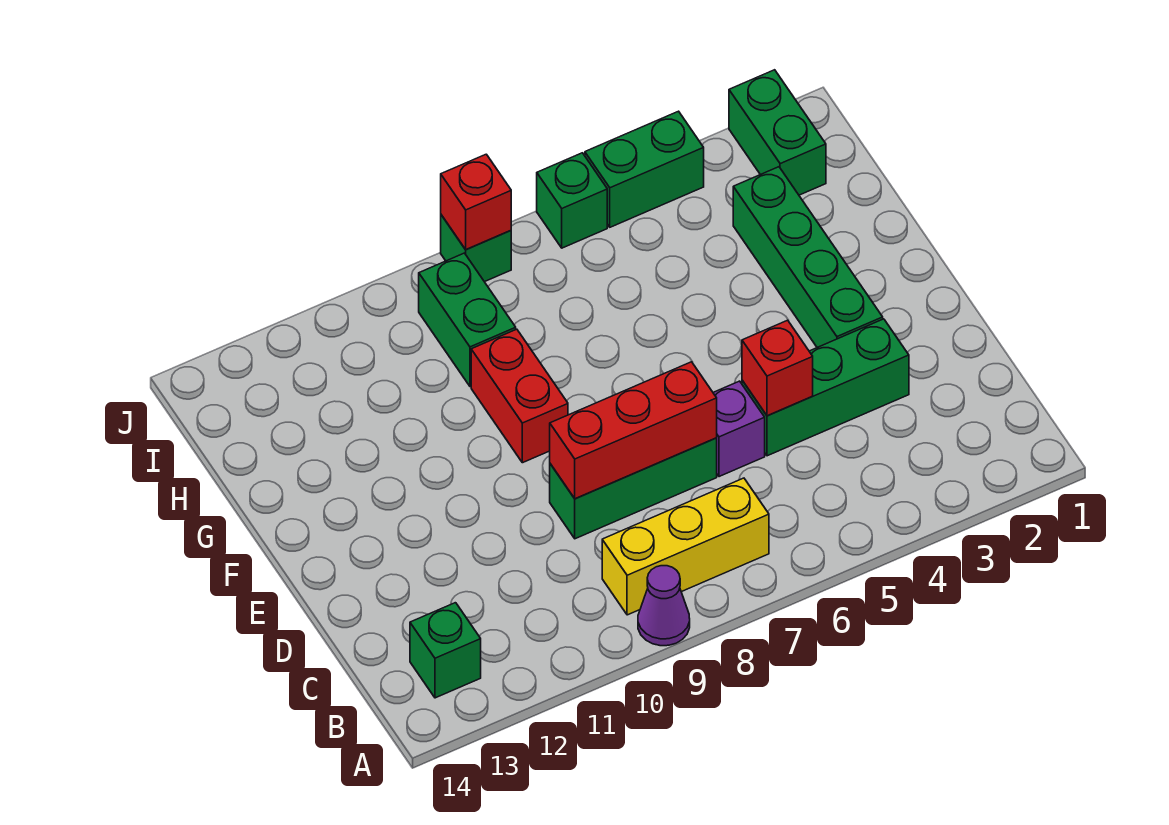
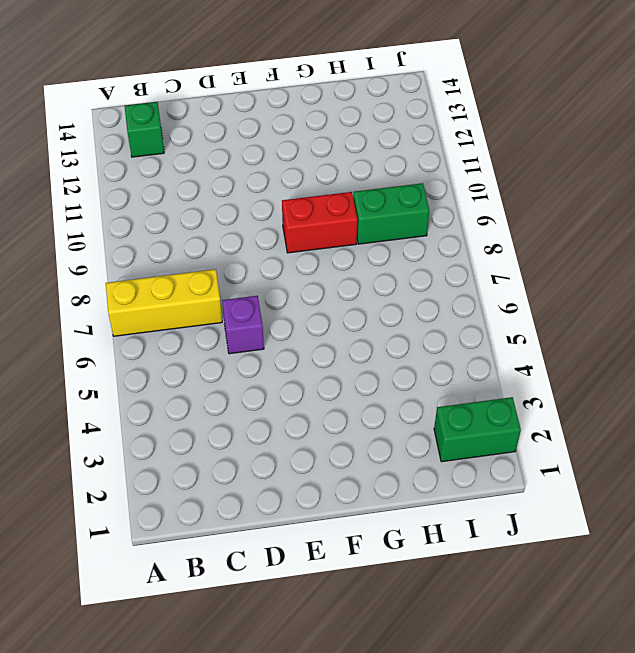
yellow 1x3 brick [106,269,222,336] -> yellow 1x3 brick turned to [602,478,769,615]
none -> purple 1x1 cone [638,566,690,646]
none -> green 1x3 brick [742,319,909,456]
none -> green 1x3 brick [550,438,717,539]

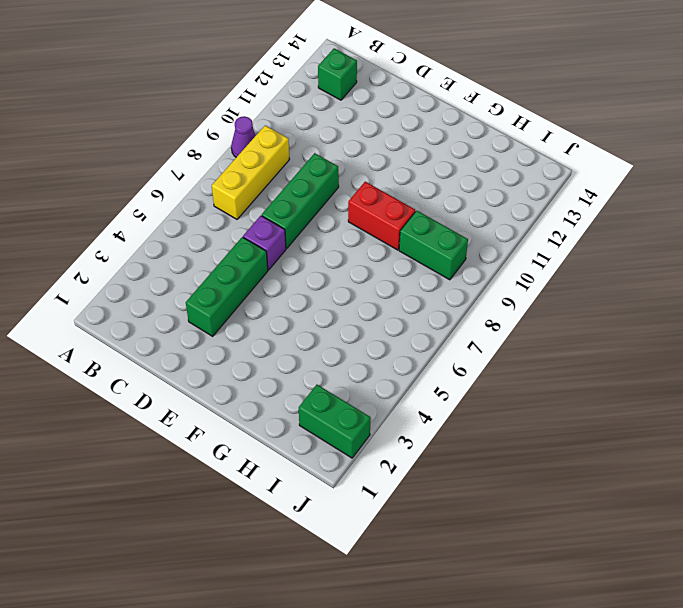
none -> green 1x4 brick [733,167,883,347]
none -> green 1x2 brick [585,111,704,227]
none -> green 1x1 brick [537,153,607,248]

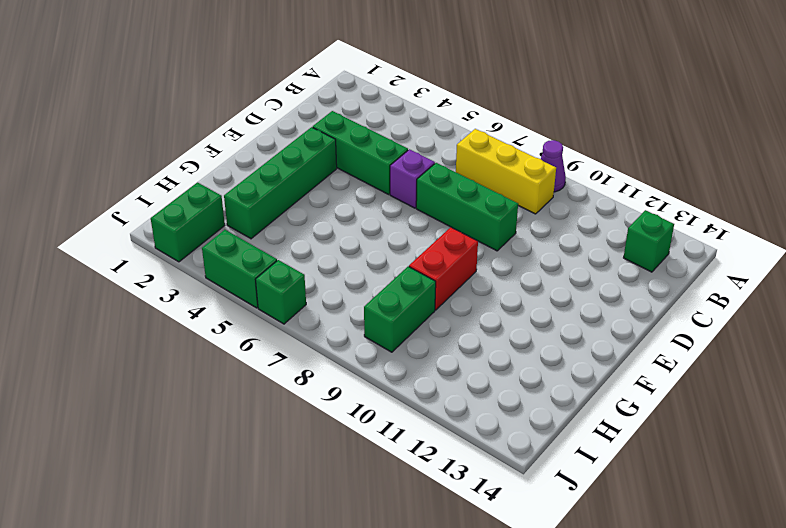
none -> green 1x1 brick [441,215,511,282]
none -> red 1x1 brick [742,320,813,416]
none -> red 1x3 brick [550,362,717,499]

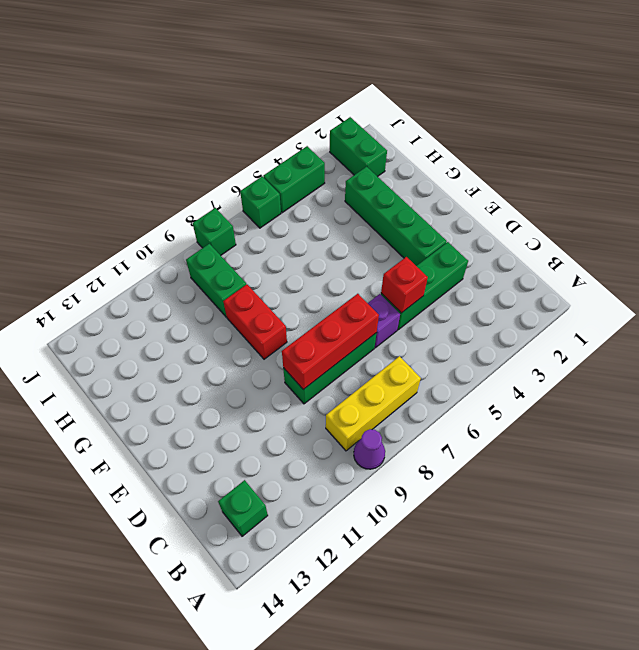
none -> red 1x1 brick [441,154,511,250]

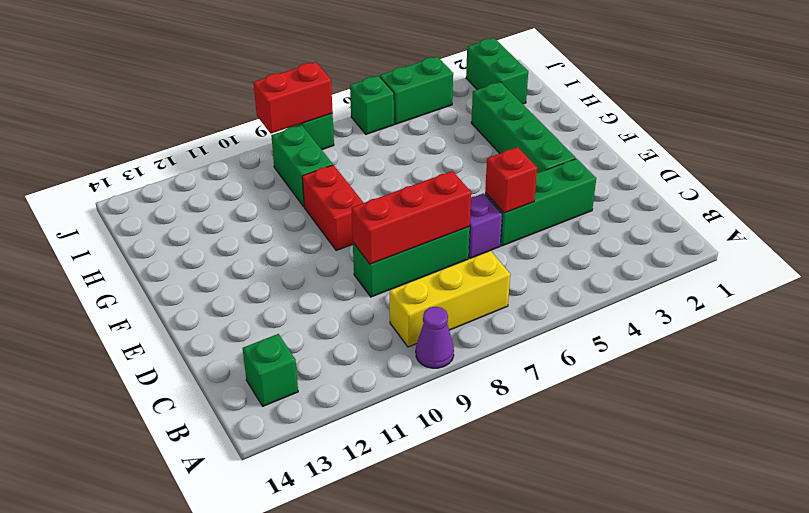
red 1x2 brick [253,62,333,134] -> red 1x1 brick [441,154,511,250]

